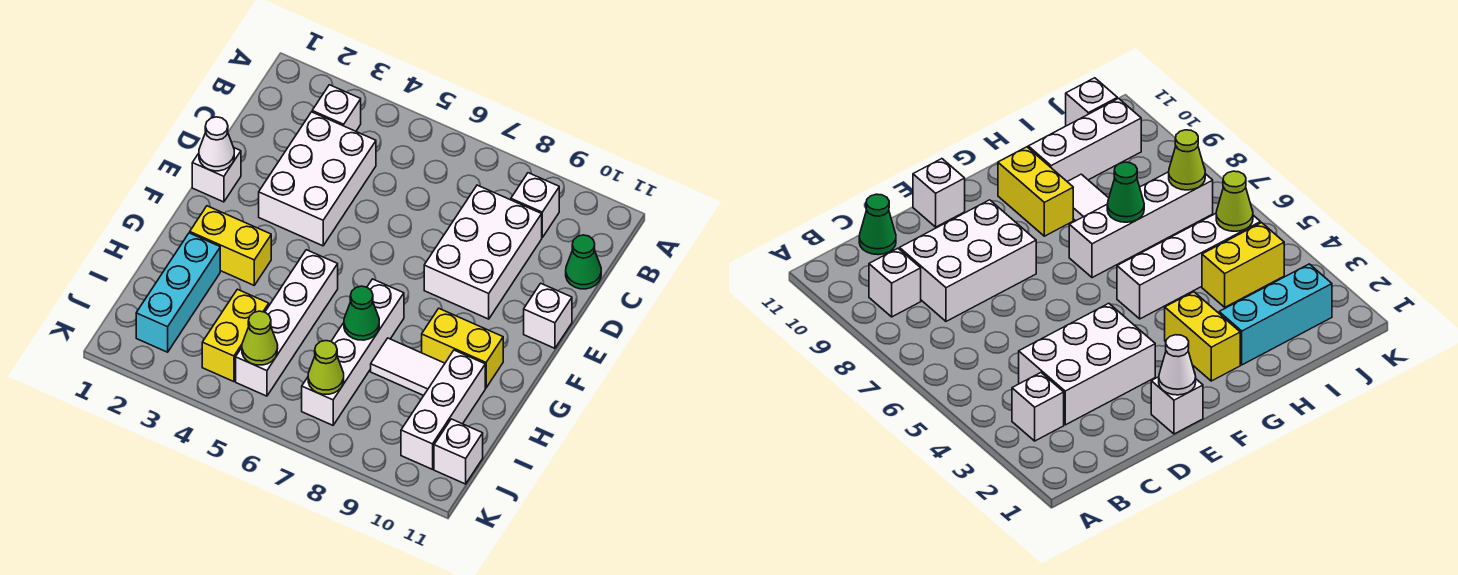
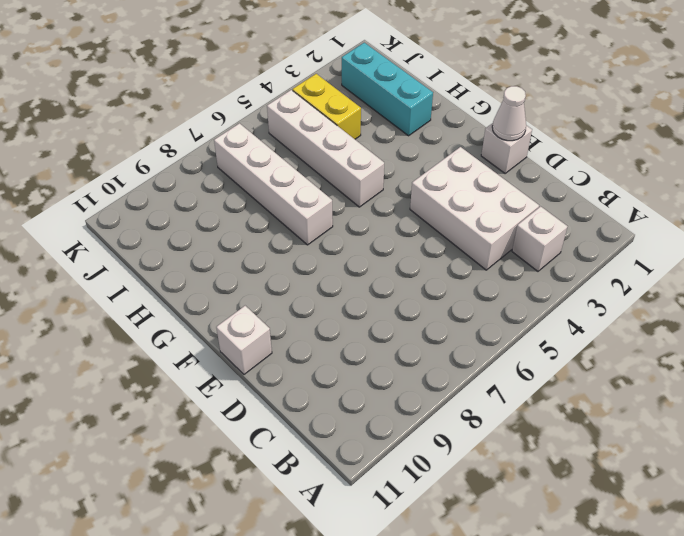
none -> white 1x1 brick [511,173,559,237]
none -> white 2x3 brick [424,185,542,319]
none -> green 1x1 cone [566,235,601,289]

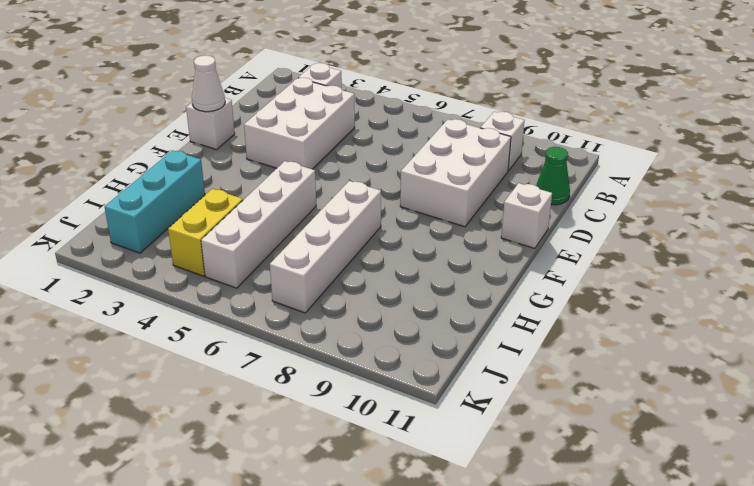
none -> yellow 1x2 brick [190,206,271,285]
none -> yellow 1x2 brick [422,308,503,388]
none -> white 1x2 tile [371,338,445,396]

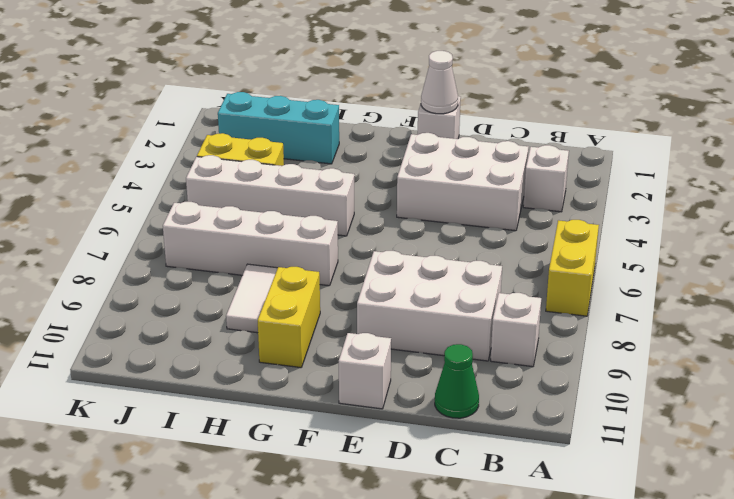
yellow 1x2 brick [546,220,599,316] -> yellow 1x2 brick moved to [190,206,271,285]
none -> white 1x3 brick [401,350,485,469]
none -> white 1x1 brick [434,419,483,484]
none -> green 1x1 cone [344,286,379,340]

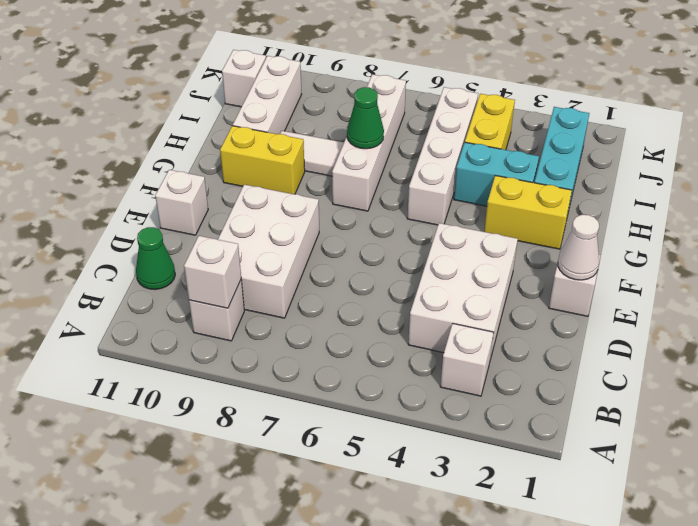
white 1x1 brick [184,236,241,308] -> none
cyan 1x2 brick [454,142,539,206] -> none
none -> lime 1x1 cone [242,311,278,365]
none -> lime 1x1 cone [308,341,344,394]

